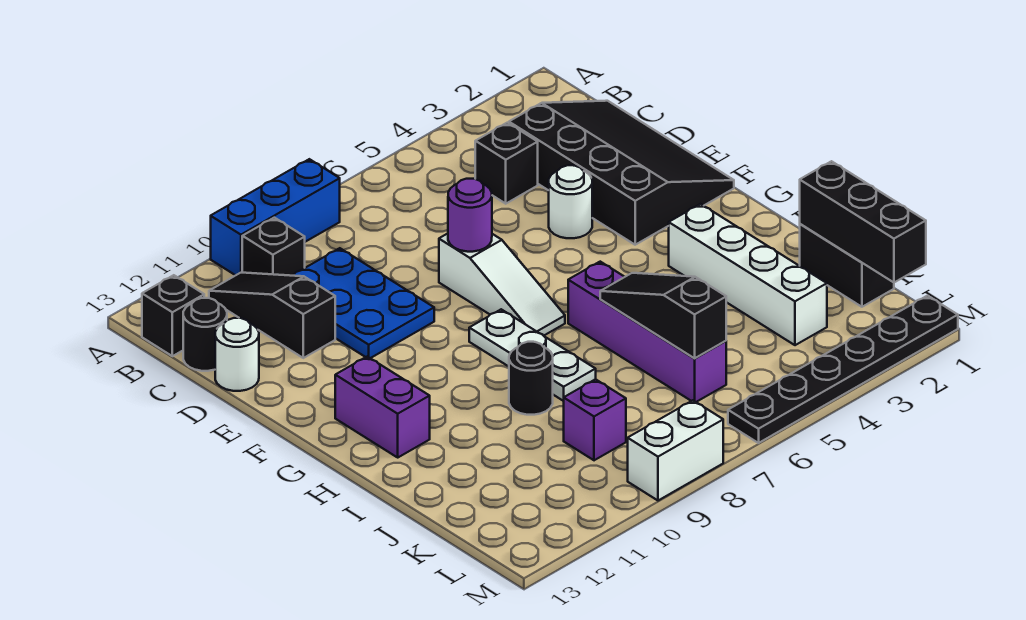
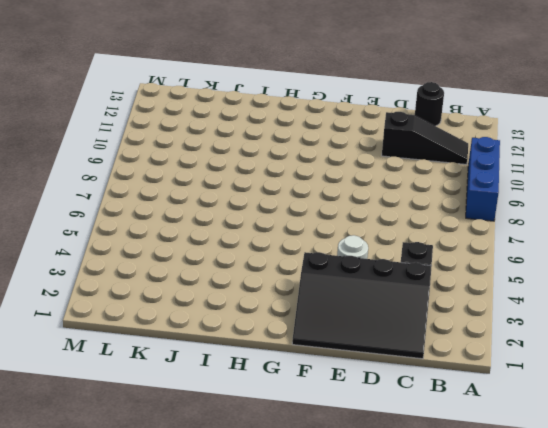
none -> black 1x1 brick [242,218,305,276]
none -> black 1x1 brick [142,275,204,356]
none -> blue 2x3 plate [292,248,434,358]

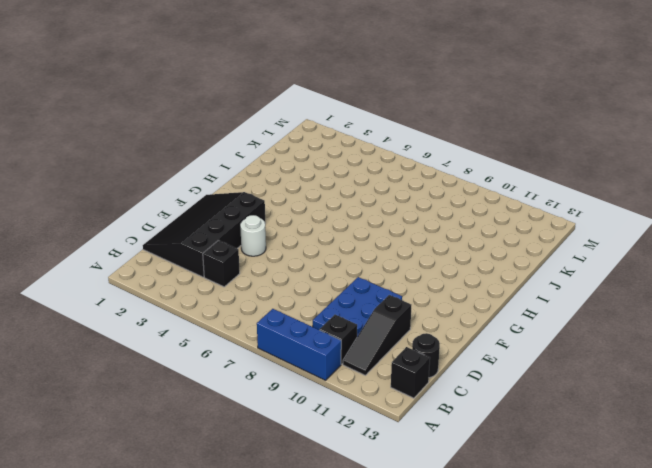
none -> white 1x1 round brick [215,318,259,391]
none -> white 1x3 slope [439,234,565,336]
none -> white 1x3 plate [469,309,596,401]

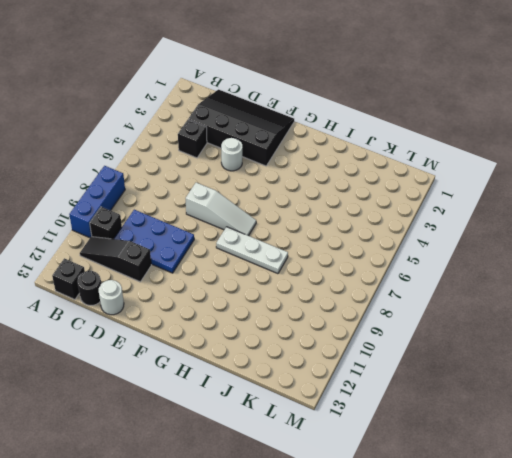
none -> purple 1x2 brick [335,357,430,457]
none -> white 1x4 brick [669,204,827,345]
none -> purple 1x4 brick [568,262,726,402]

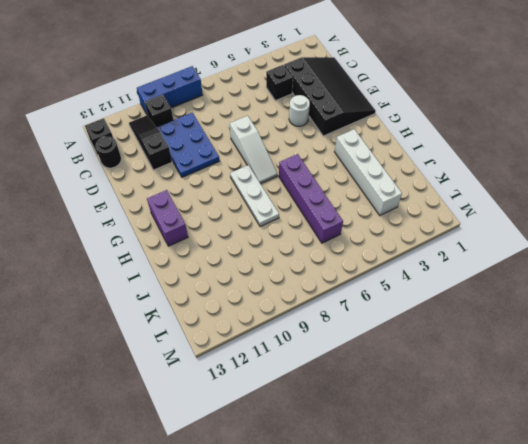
none -> white 1x1 round brick [215,318,259,391]
none -> black 1x1 round brick [509,342,553,415]
none -> black 1x2 brick [800,224,894,307]

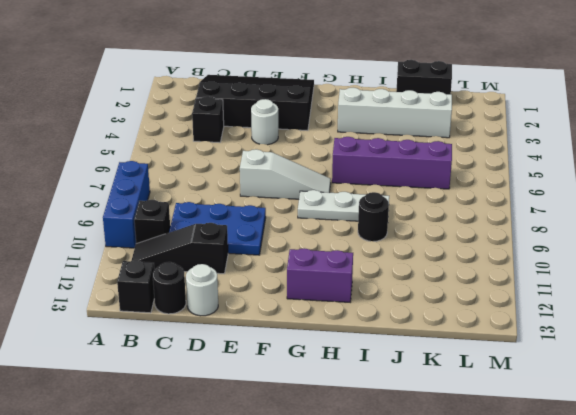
none -> purple 1x1 brick [564,379,626,460]
none -> black 1x6 plate [728,296,958,443]
none -> white 1x2 brick [628,400,723,501]

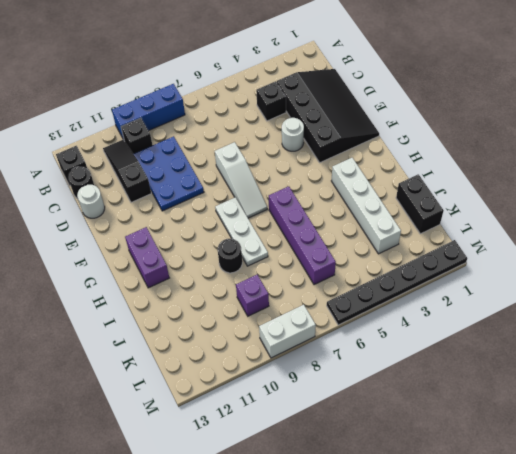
none -> purple 1x1 round brick [448,179,492,252]
none -> black 1x3 slope [600,273,726,358]
none -> black 1x3 brick [800,161,926,282]

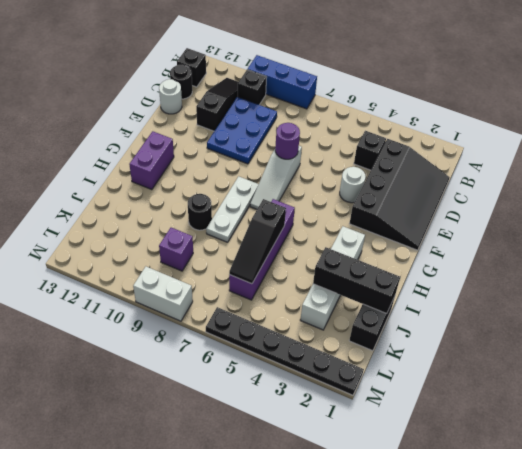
black 1x3 slope [229,199,286,284] -> black 1x3 slope turned to [600,273,726,358]
black 1x3 brick [313,247,400,314] -> black 1x3 brick turned to [800,161,926,282]

